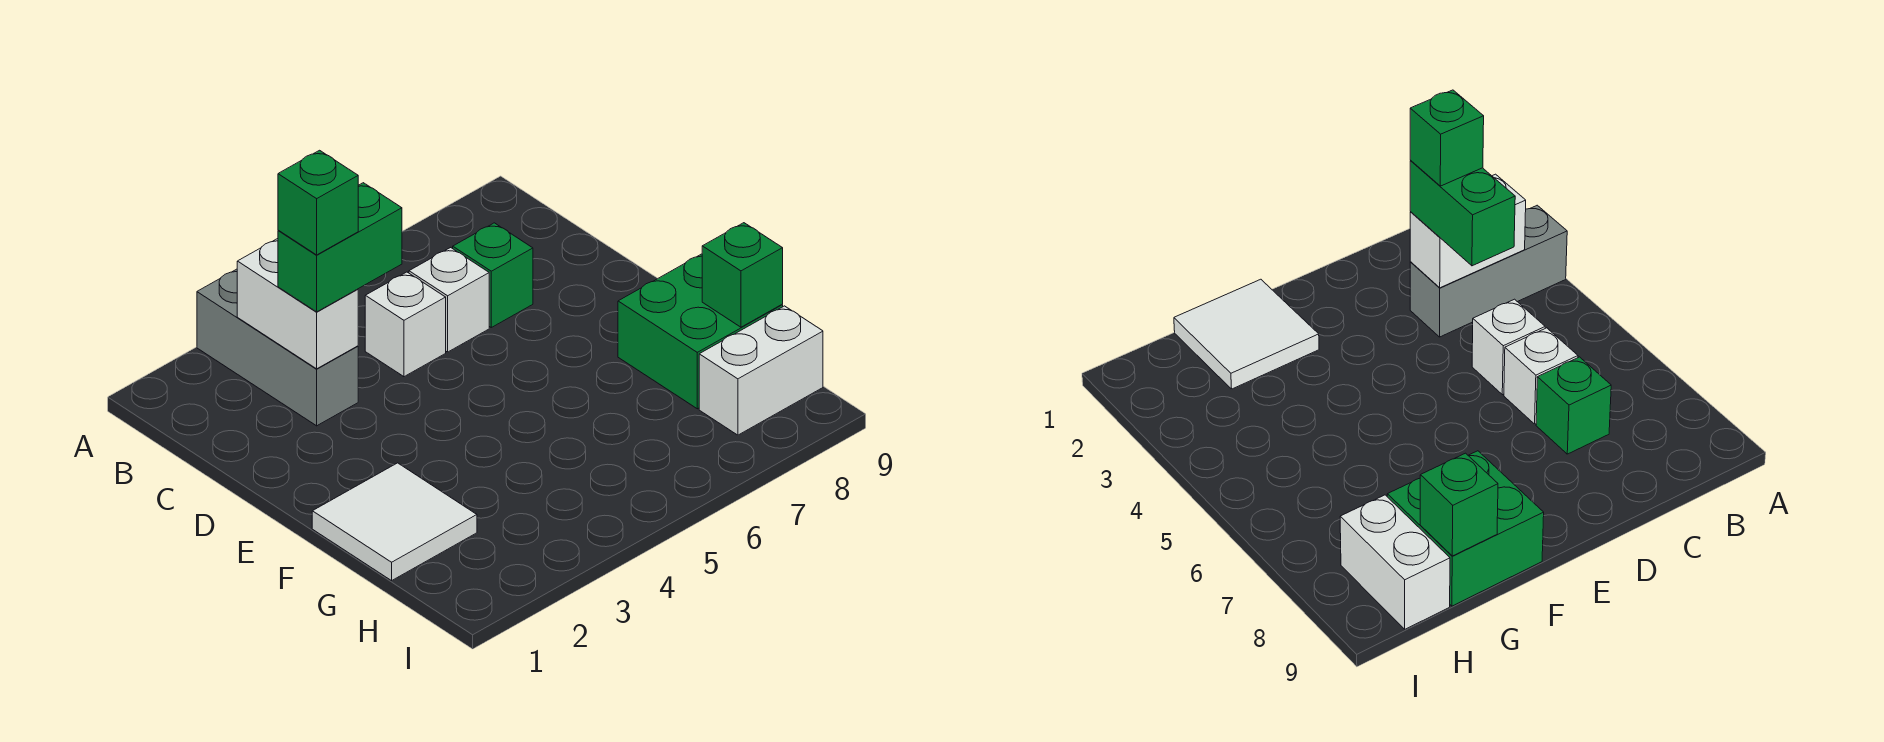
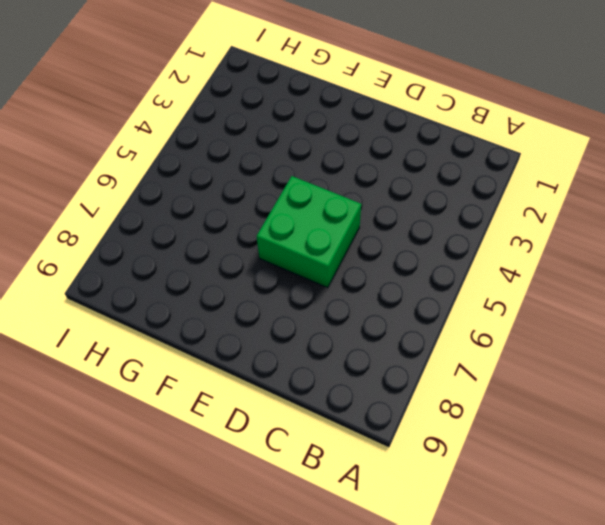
green 2x2 brick [256,176,361,288] -> green 2x2 brick moved to [618,254,783,409]
none -> grey 1x3 brick [197,269,358,426]
none -> white 1x1 brick [365,272,446,377]

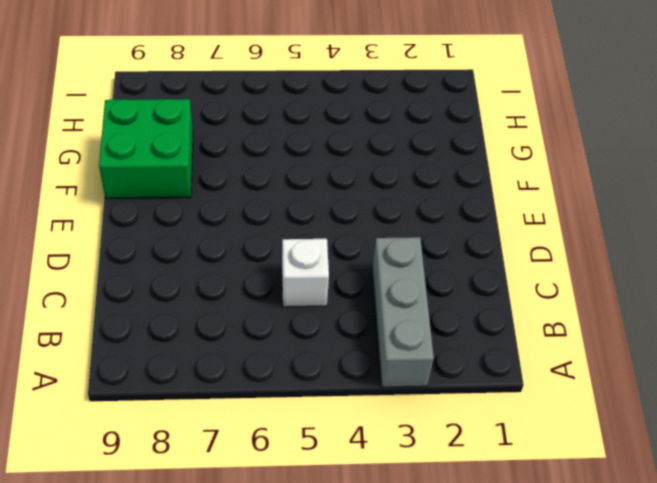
none -> white 1x1 brick [409,248,489,352]
none -> green 1x1 brick [453,223,533,327]

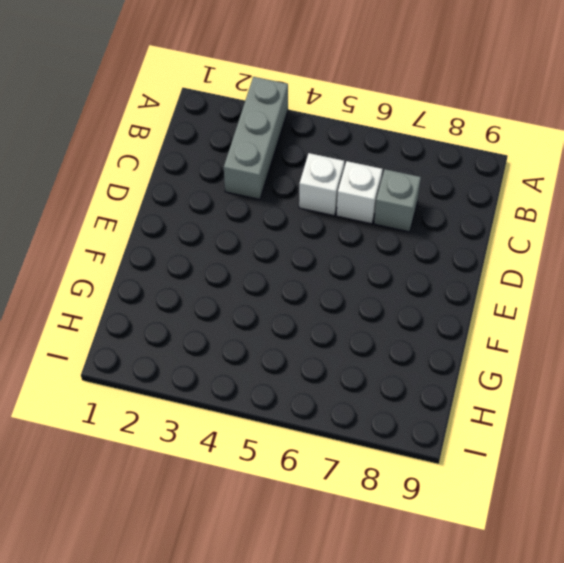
grey 1x1 brick [374,169,421,232] -> green 1x1 brick [453,223,533,327]
none -> white 2x2 tile [312,463,477,581]
none -> green 2x2 brick [618,254,783,409]

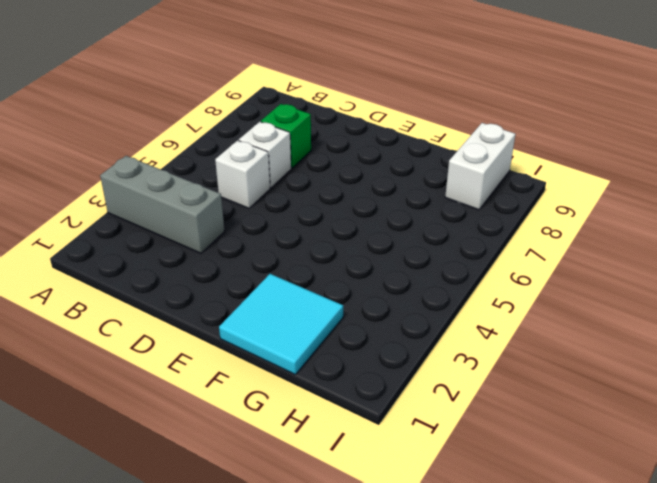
cyan 2x2 tile [219,274,343,374] -> white 2x2 tile [312,463,477,581]
none -> green 2x2 brick [618,254,783,409]
none -> white 1x2 brick [237,239,358,369]

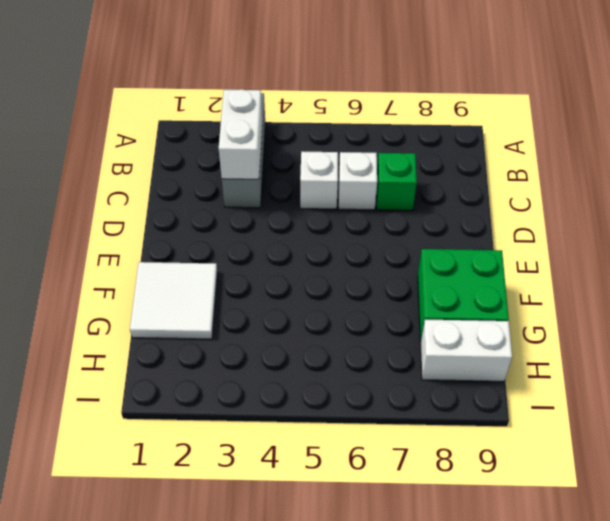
none -> green 1x1 brick [702,223,783,327]
none -> green 1x2 brick [278,183,402,312]

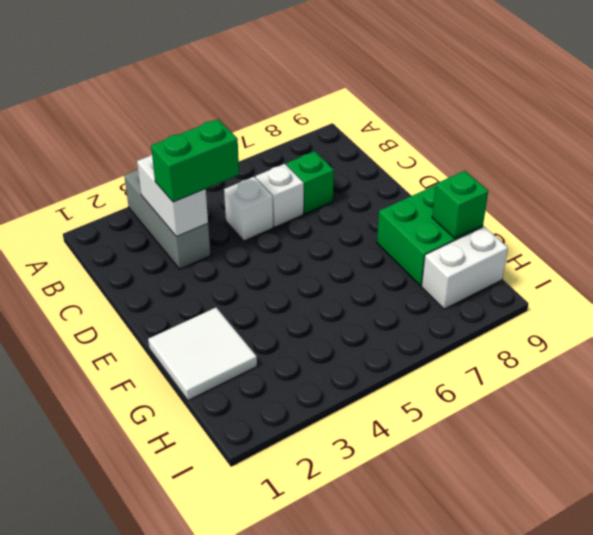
none -> green 1x1 brick [278,150,358,255]

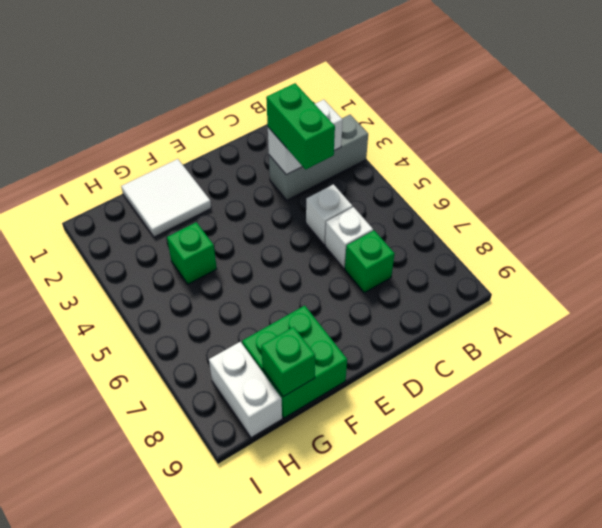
green 1x1 brick [167,222,217,284] -> green 1x1 brick moved to [278,150,358,255]

